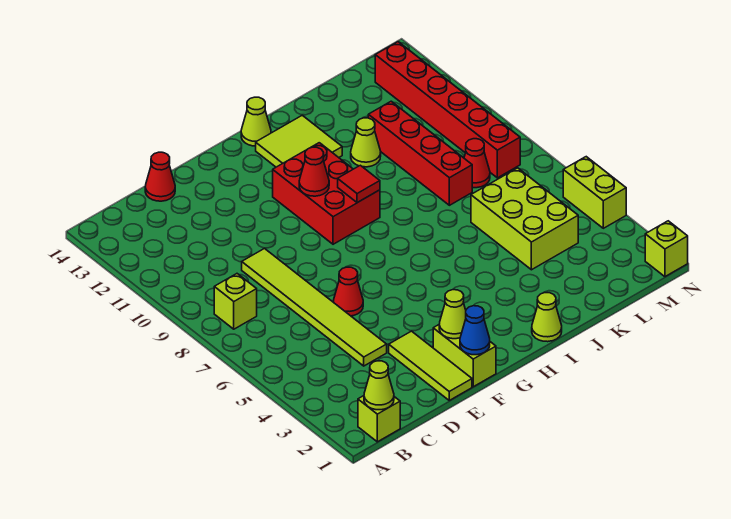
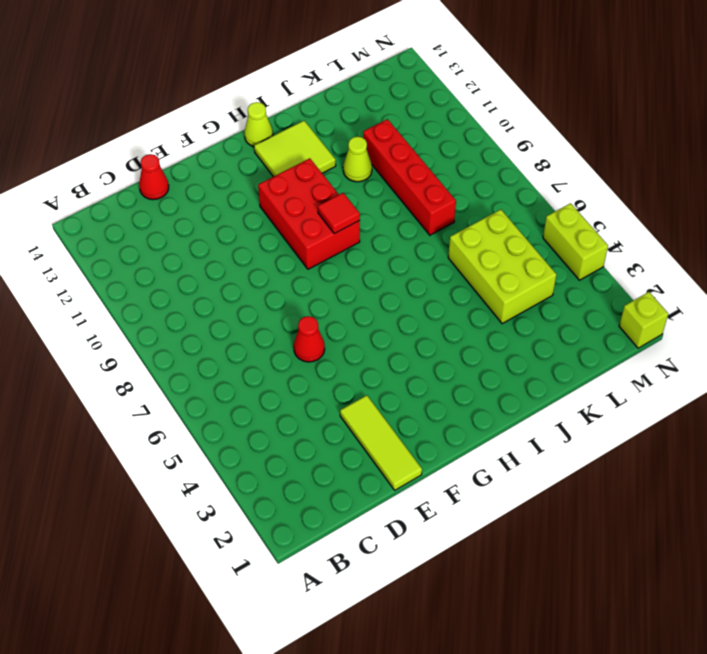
none -> lime 1x1 brick [358,396,400,442]
none -> lime 1x1 brick [214,274,257,329]
none -> lime 1x6 tile [242,249,387,366]

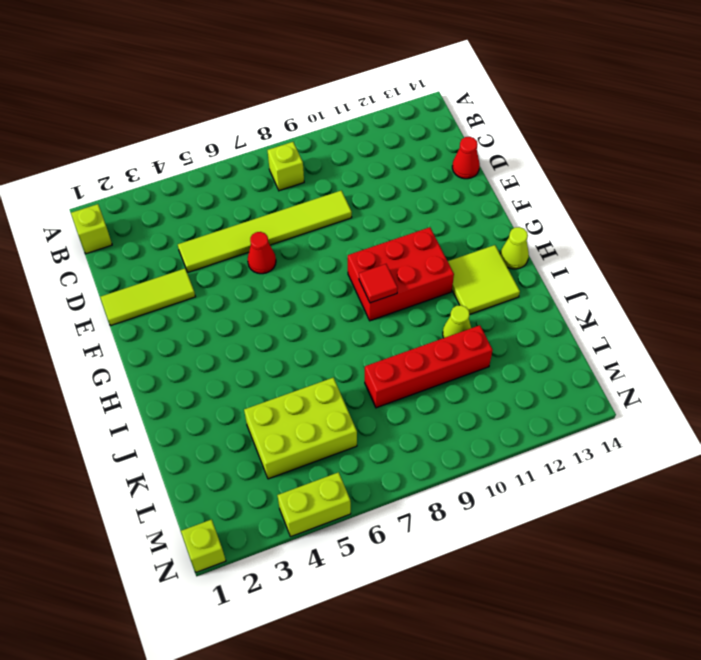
none -> lime 1x2 brick [433,325,496,387]
none -> lime 1x1 cone [532,293,562,342]
none -> red 1x1 cone [464,139,490,188]

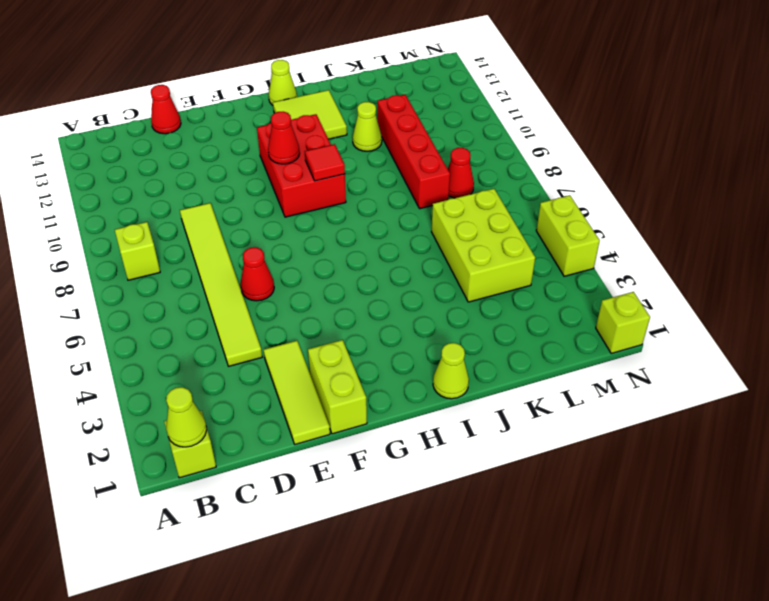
none -> red 1x6 brick [375,42,520,178]
none -> blue 1x1 cone [460,306,490,355]
none -> lime 1x1 cone [439,290,466,339]

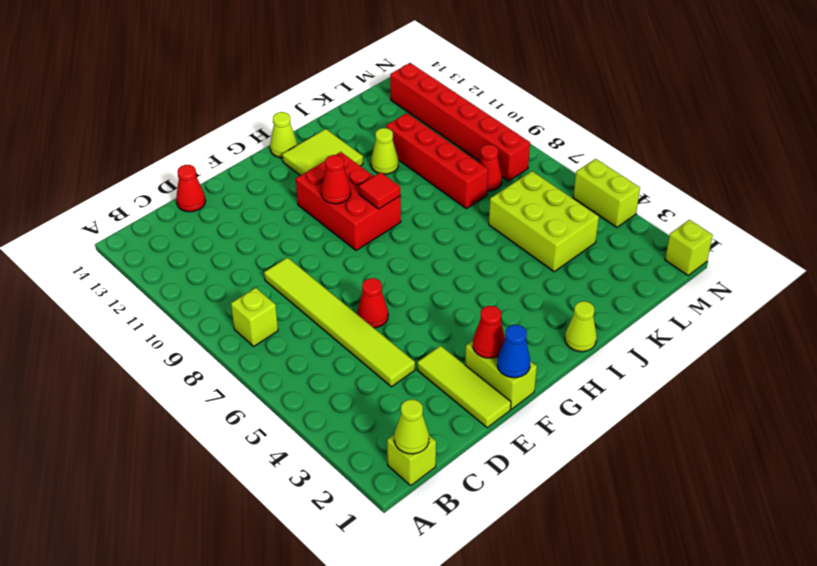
red 1x1 cone [473,306,505,358] -> lime 1x1 cone [439,290,466,339]

